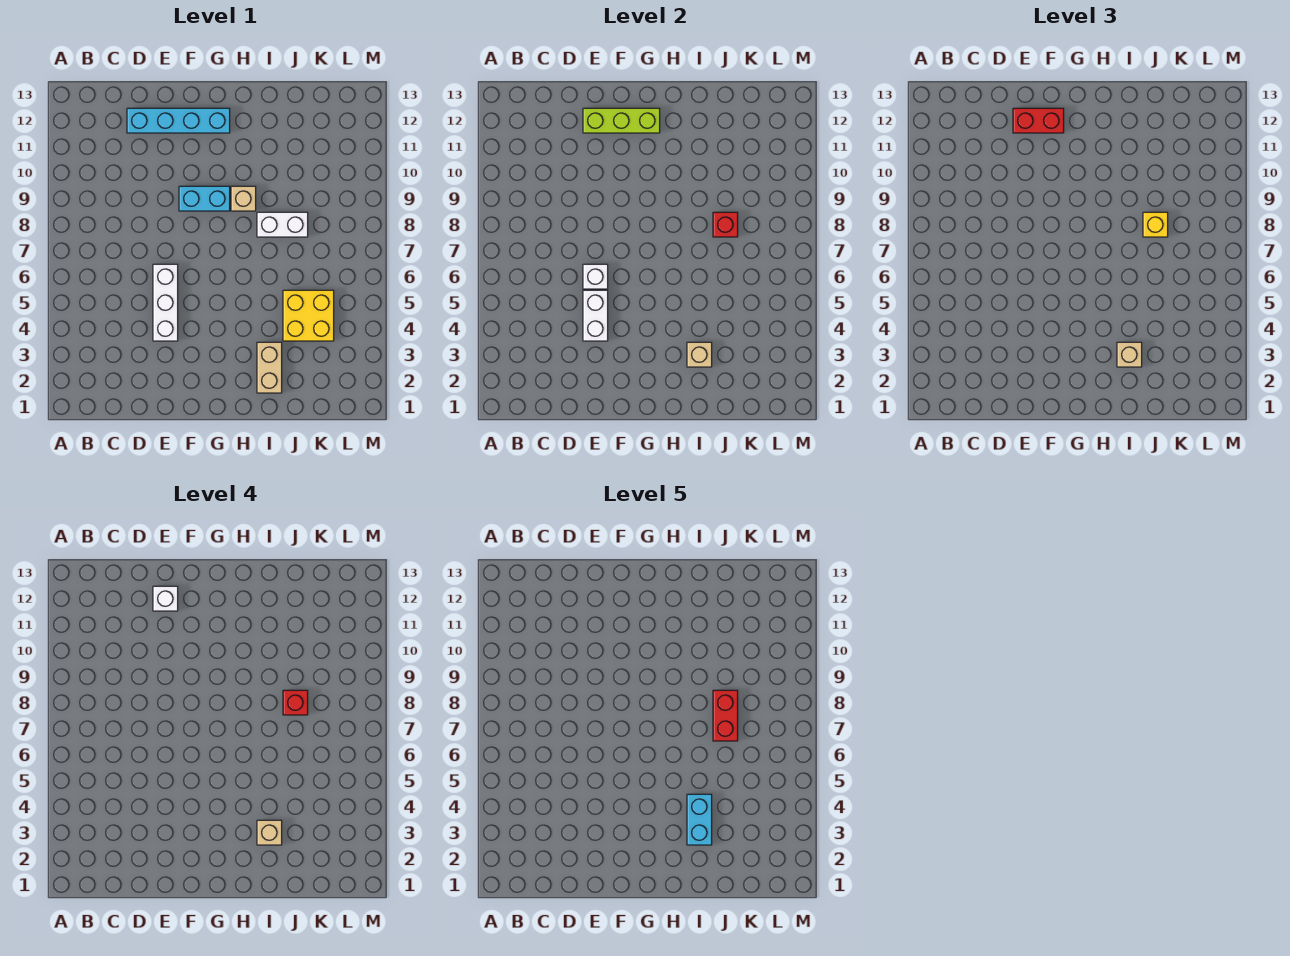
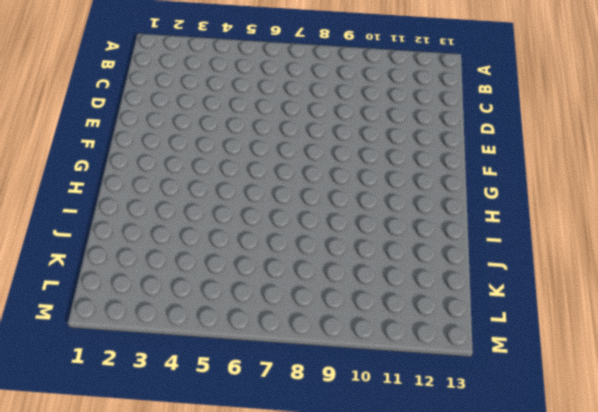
none -> cyan 1x4 brick [127,108,230,133]
none -> white 1x3 brick [153,264,178,341]
none -> cyan 1x2 brick [179,186,230,211]

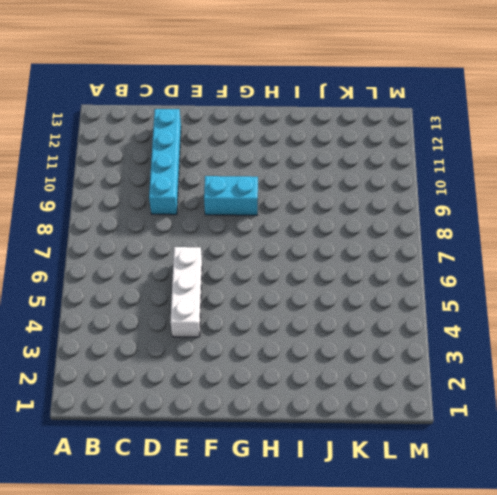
cyan 1x4 brick [149,109,181,215] -> cyan 1x4 brick turned to [127,108,230,133]
none -> tan 1x1 brick [231,186,256,211]
none -> tan 1x2 brick [257,342,282,393]
none -> white 1x2 brick [257,212,308,237]

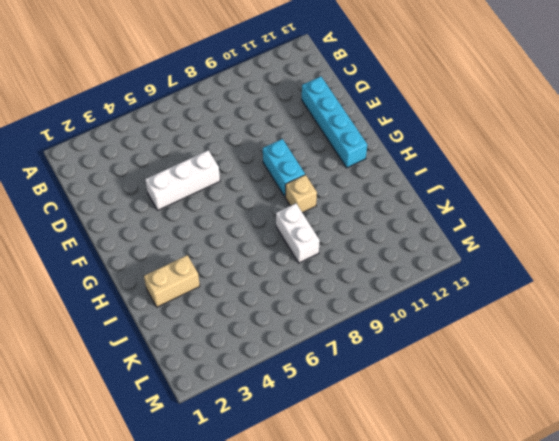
none -> yellow 2x2 brick [283,290,334,341]
none -> white 1x2 brick [583,290,608,341]
none -> white 1x1 brick [583,264,608,289]

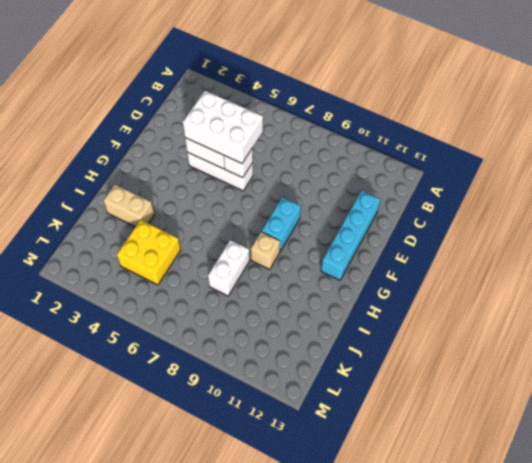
white 2x3 brick [183,91,263,163] -> none
none -> lime 1x3 brick [583,108,660,133]
none -> tan 1x1 brick [687,342,712,367]
none -> red 1x1 brick [713,212,738,237]

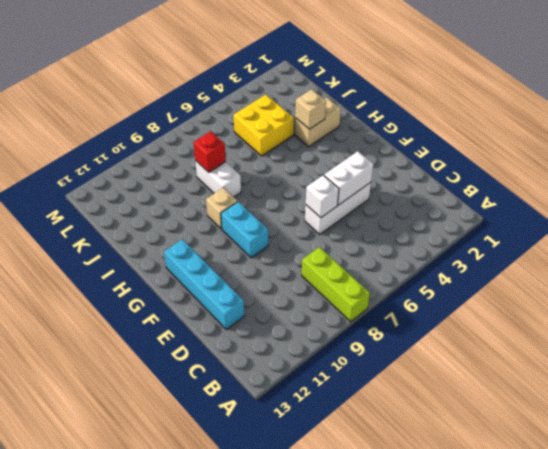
lime 1x3 brick [302,247,370,322] -> lime 1x3 brick moved to [583,108,660,133]
none -> red 1x2 brick [1013,108,1064,133]
none -> tan 1x1 brick [1117,342,1142,367]
none -> yellow 1x1 brick [1143,212,1168,237]

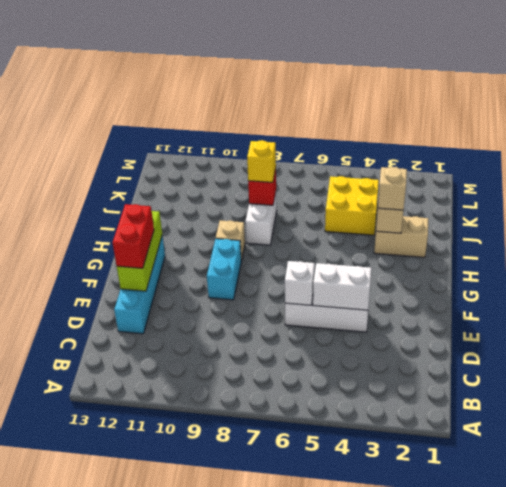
none -> white 1x1 brick [153,586,178,611]
none -> tan 1x1 brick [257,820,282,845]
none -> red 1x1 brick [283,690,308,715]

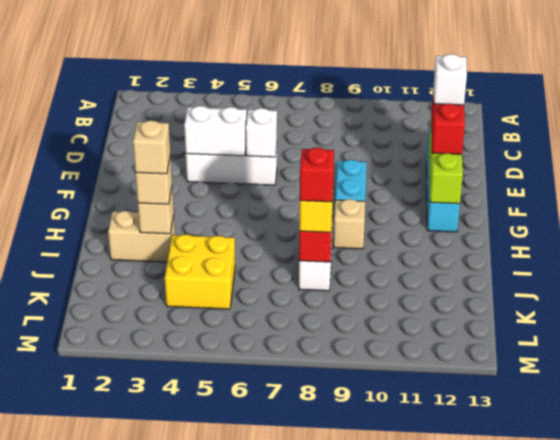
none -> cyan 1x2 brick [687,794,712,845]
none -> red 1x2 brick [713,690,738,741]

